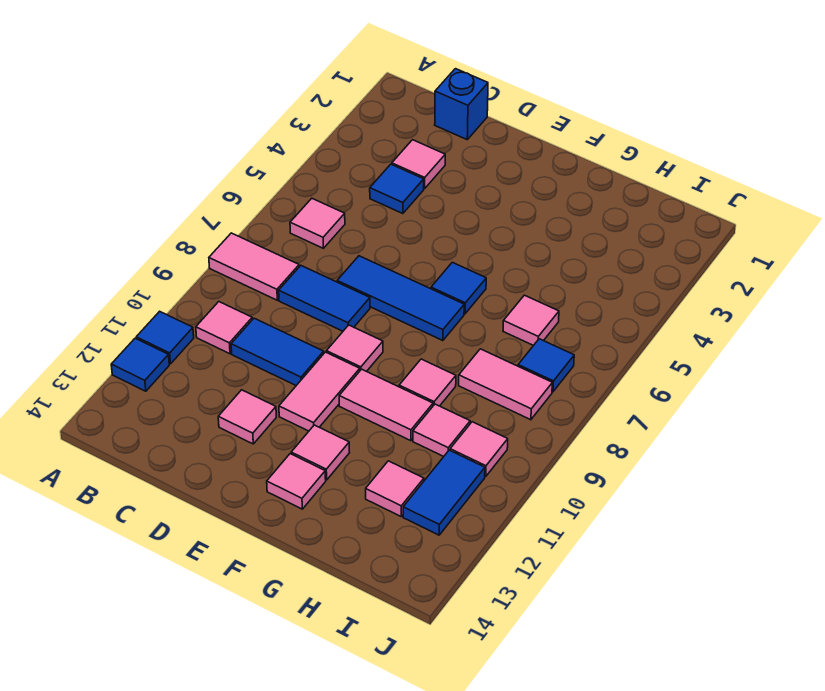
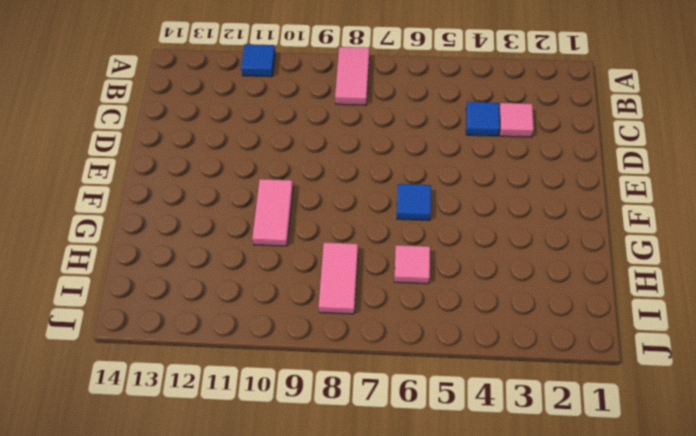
none -> blue 1x1 tile [111,338,169,391]
none -> pink 1x1 tile [290,198,345,248]
none -> pink 1x1 tile [196,302,252,354]

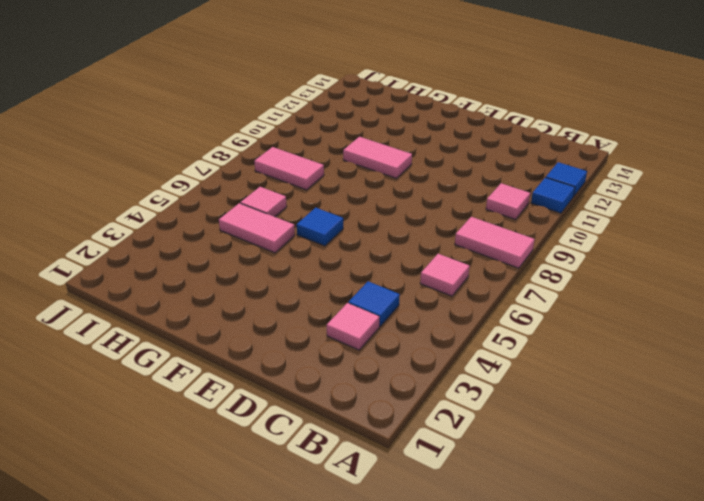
pink 1x2 tile [219,203,295,253] -> pink 1x2 tile turned to [279,352,360,431]
none -> blue 1x1 brick [435,69,488,139]
none -> blue 1x2 tile [279,266,370,331]
none -> blue 1x2 tile [231,318,324,385]

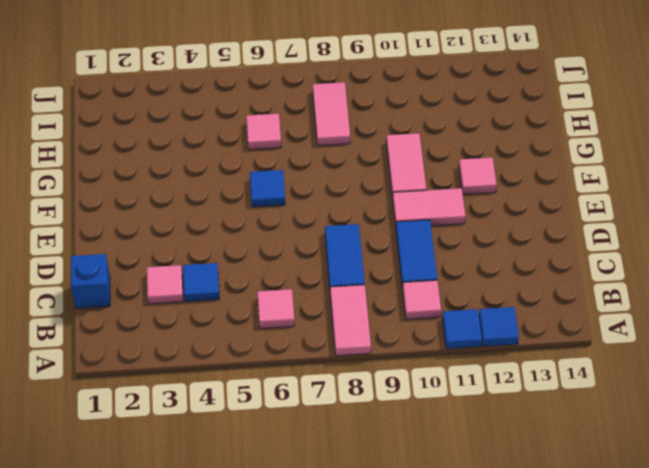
none -> blue 1x3 tile [337,256,464,341]
none -> pink 1x1 tile [218,390,276,444]
none -> pink 1x1 tile [326,325,383,372]

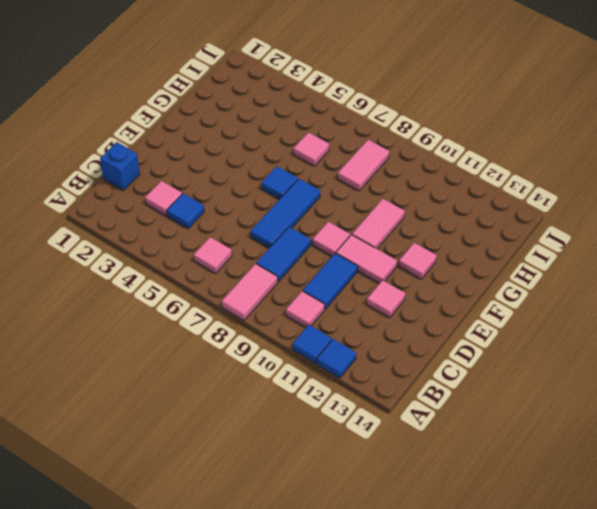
none -> pink 1x1 tile [267,454,326,509]
none -> pink 1x1 tile [399,359,456,406]
none -> pink 1x1 tile [413,404,470,456]

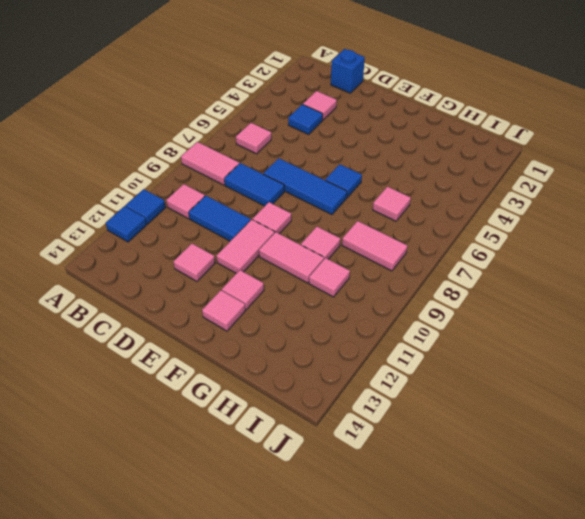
none -> pink 1x1 tile [366,461,424,516]
none -> blue 1x1 tile [518,339,574,392]
none -> pink 1x1 tile [450,422,508,477]

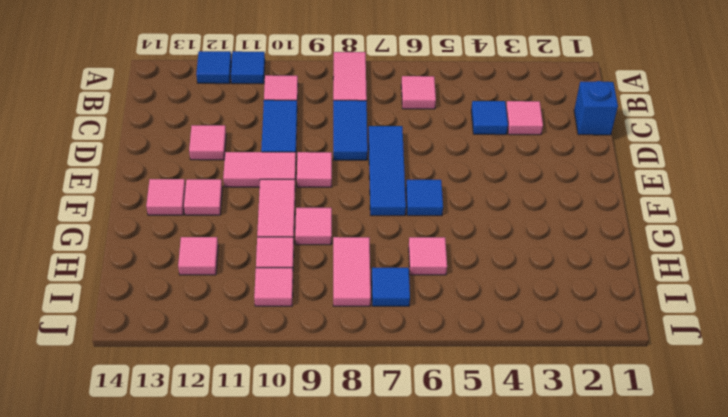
none -> blue 1x2 tile [403,450,485,535]

